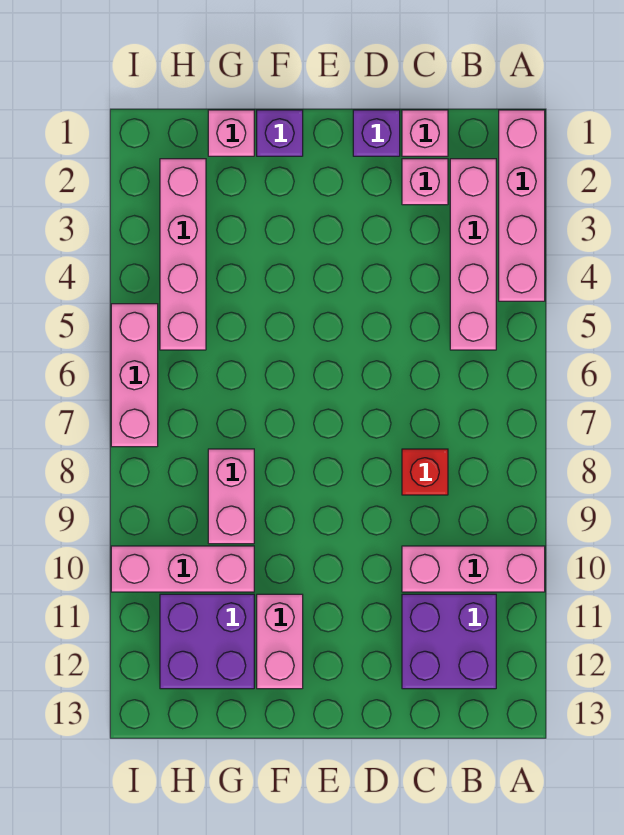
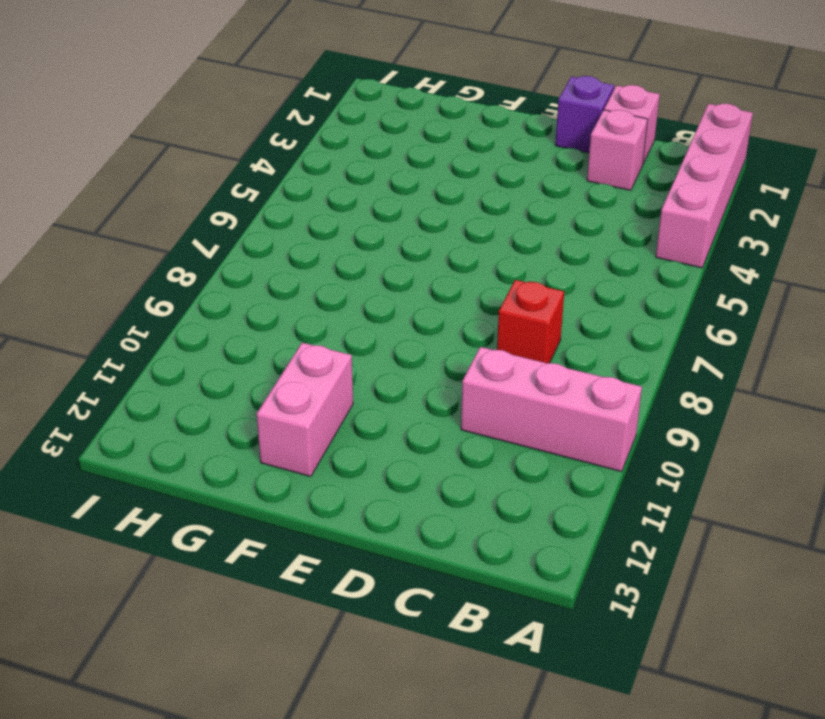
none -> pink 1x4 brick [450,159,496,350]
none -> purple 2x2 brick [402,594,496,689]
none -> purple 1x1 brick [257,110,303,156]

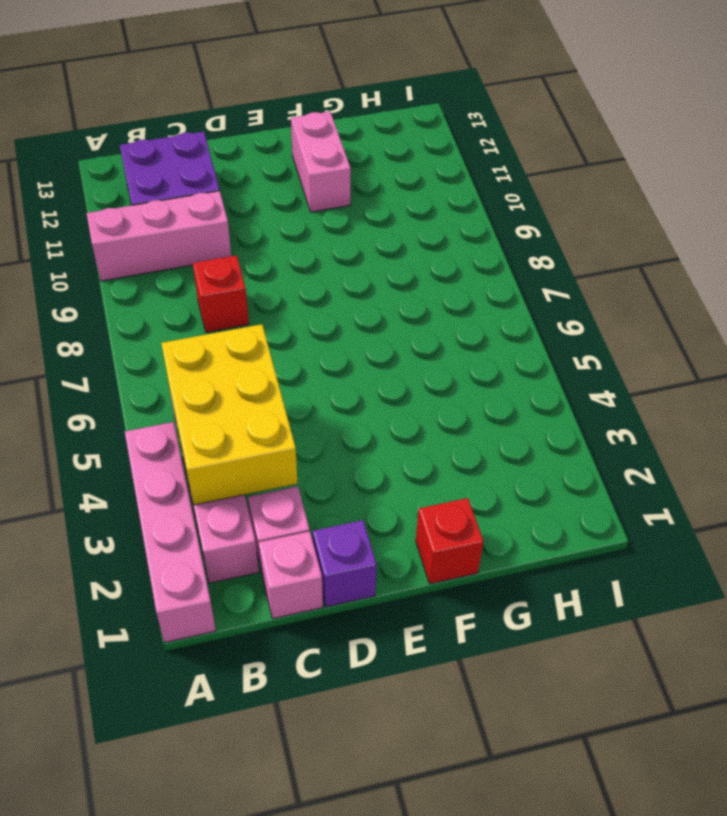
yellow 2x3 brick [161,324,297,505] -> none
red 1x1 brick [416,498,484,584] -> purple 1x1 brick [257,110,303,156]
none -> pink 1x1 brick [208,110,254,156]
none -> pink 1x2 brick [208,449,254,544]
none -> pink 1x3 brick [111,546,254,592]

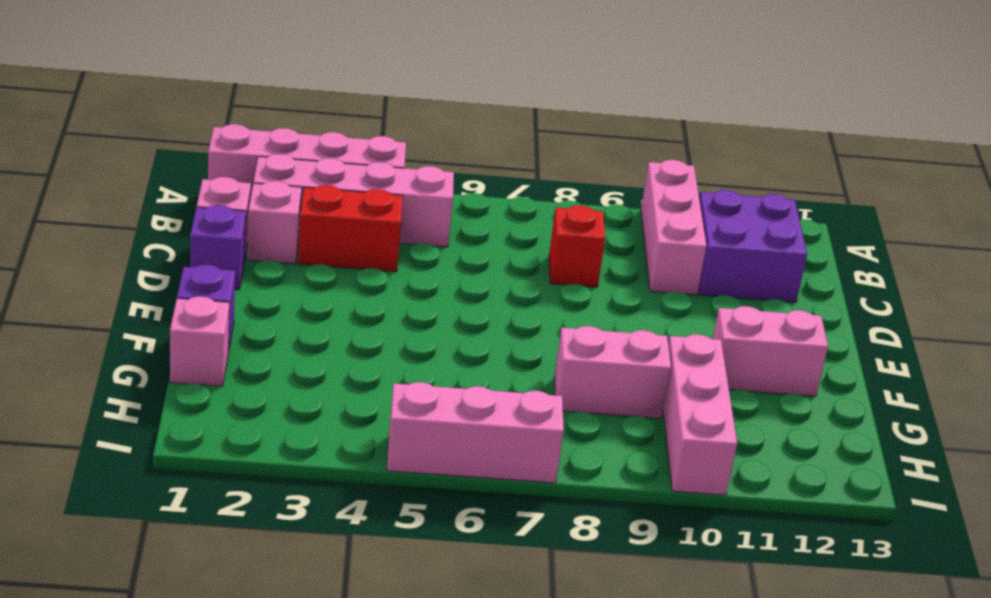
red 1x2 brick [298,185,403,272] -> none
none -> purple 2x2 brick [160,594,254,689]
none -> pink 1x4 brick [160,159,206,350]

